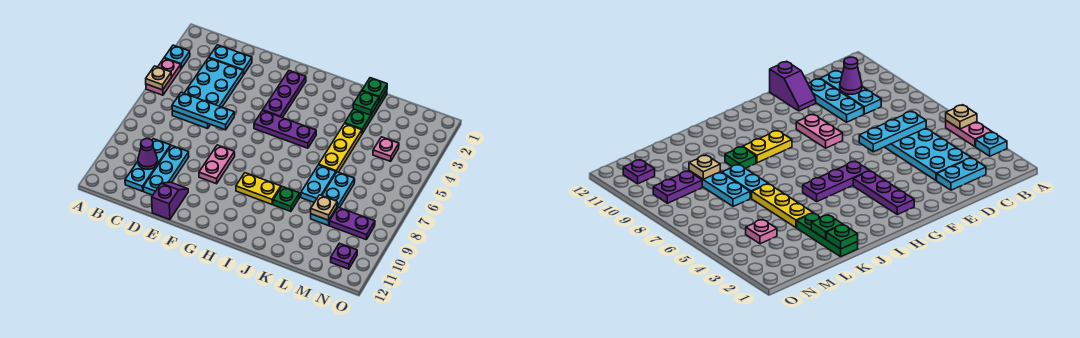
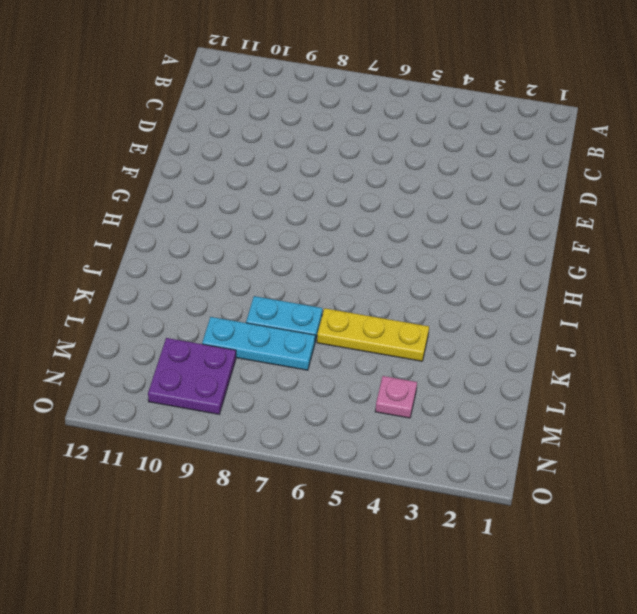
purple 2x2 plate [148,338,236,414] -> purple 1x2 plate [329,207,375,240]
none -> cyan 1x1 plate [164,45,190,68]
none -> pink 1x2 plate [146,58,181,95]
none -> cyan 1x2 plate [209,45,252,75]

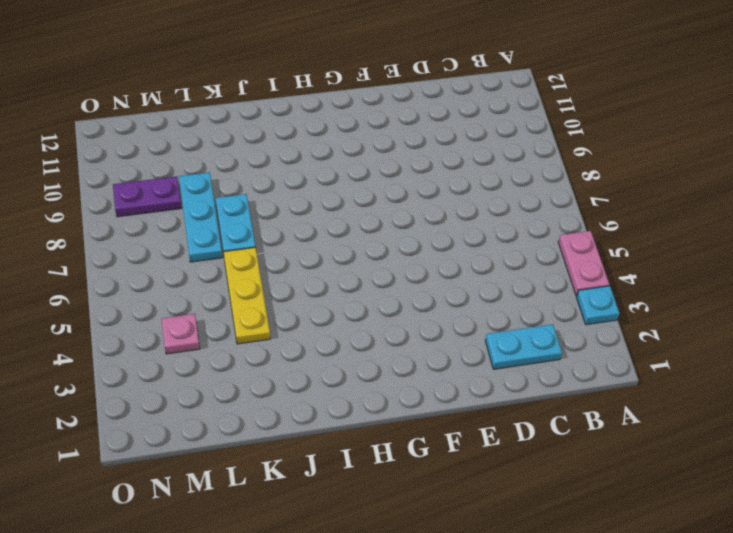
none -> cyan 2x4 plate [172,58,243,129]
none -> cyan 1x3 plate [125,139,171,191]
none -> cyan 1x3 plate [143,145,189,195]

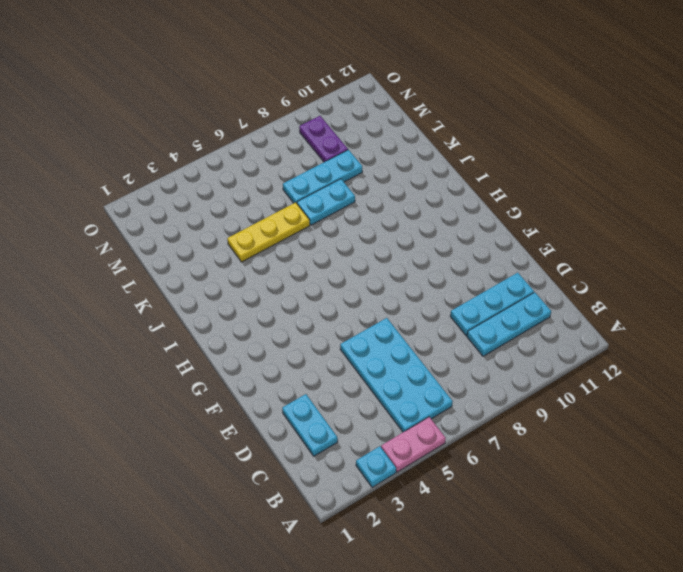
cyan 2x4 plate [340,318,453,432] -> cyan 2x4 plate turned to [172,58,243,129]
none -> purple 1x2 slope [152,182,188,220]
none -> pink 1x2 plate [199,145,235,184]
none -> purple 1x3 plate [263,71,306,118]

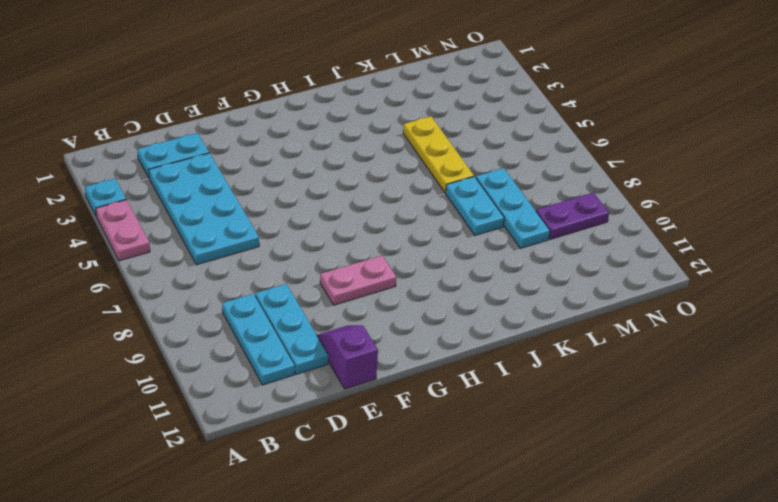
pink 1x2 plate [320,255,396,305] -> pink 1x2 plate turned to [199,145,235,184]
none -> purple 1x3 plate [263,71,306,118]
none -> purple 1x3 plate [254,111,316,148]
none -> yellow 1x2 plate [236,173,281,204]

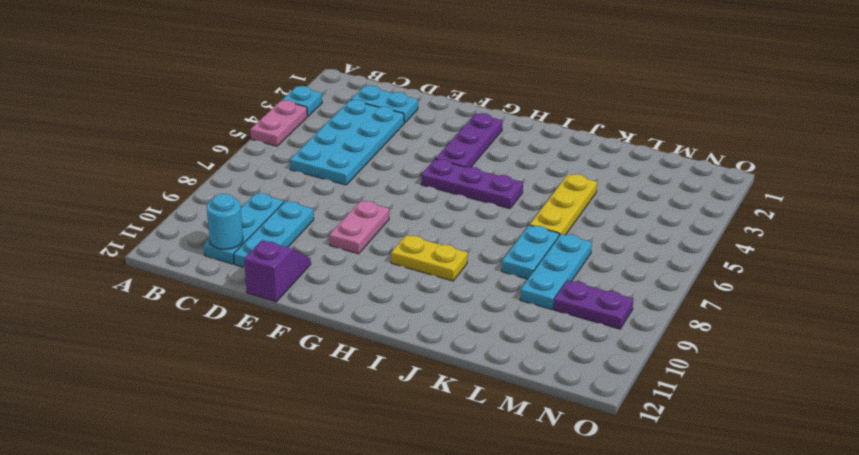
cyan 1x1 round brick [207,194,243,249] -> none
none -> green 1x1 plate [273,187,300,211]
none -> green 1x3 plate [345,90,387,134]
none -> pink 1x1 plate [373,137,399,161]

